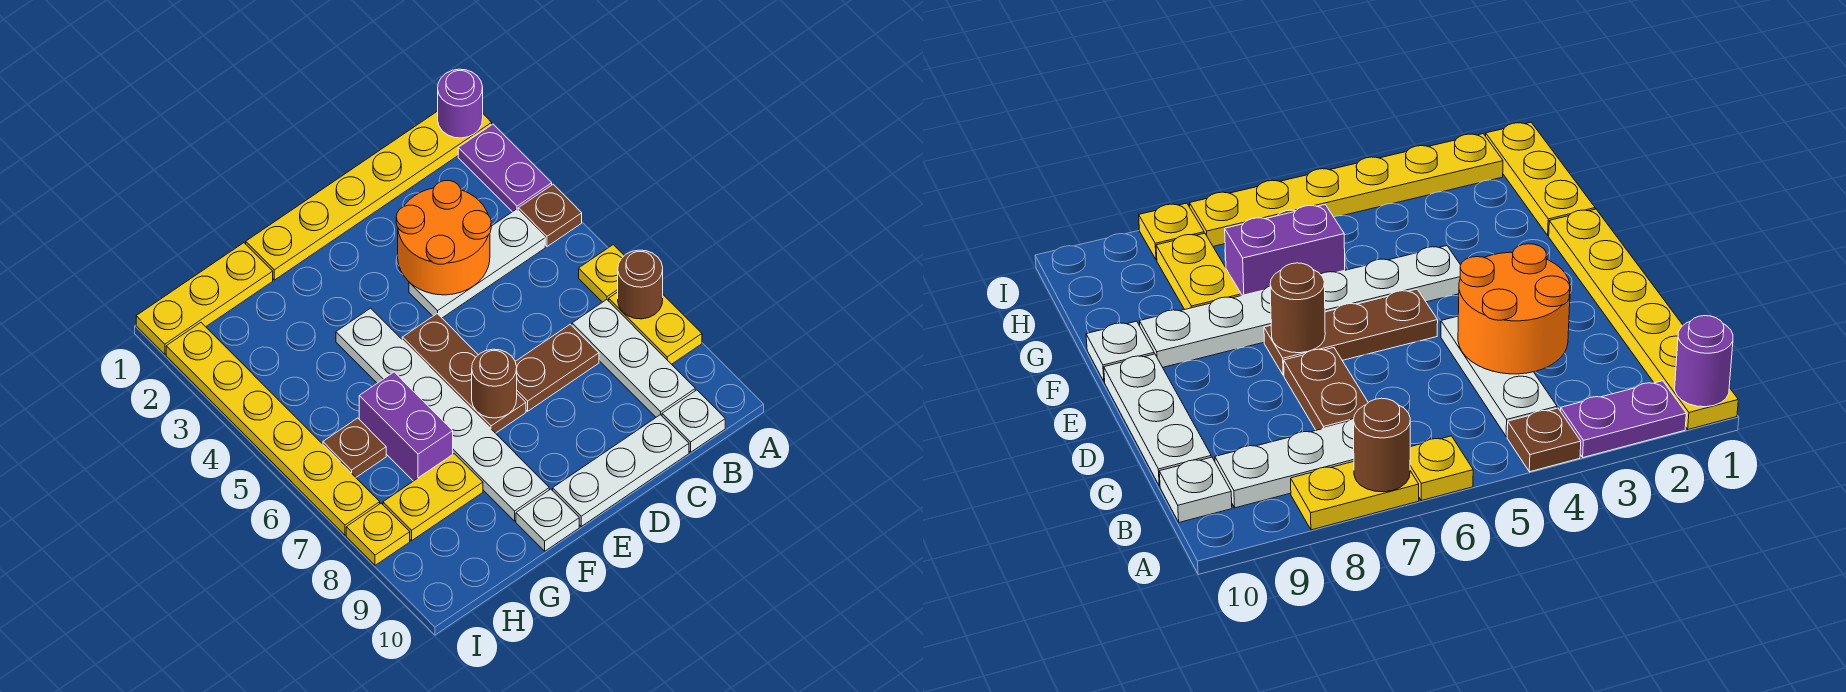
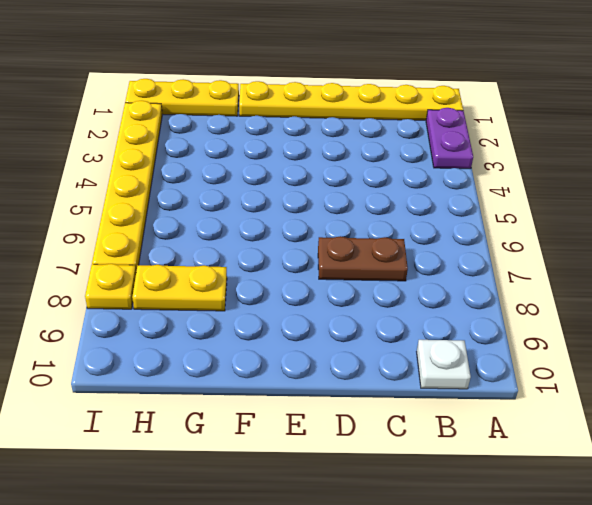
none -> brown 1x1 plate [518,184,582,247]
none -> yellow 1x1 plate [579,245,624,302]
none -> yellow 1x2 plate [609,292,702,364]

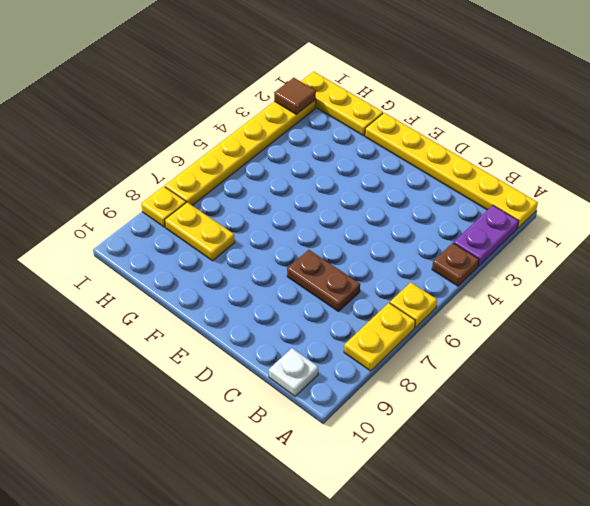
brown 1x1 tile [274,78,316,115] -> none
none -> white 1x3 plate [409,209,545,318]
none -> white 1x3 plate [572,300,695,417]
none -> white 1x3 plate [553,415,689,526]

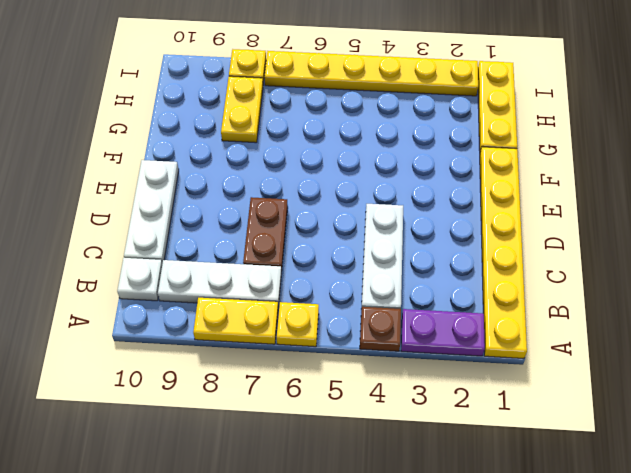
none -> brown 1x3 plate [402,314,526,433]
none -> white 1x6 plate [336,308,549,521]
none -> white 1x1 plate [516,489,579,551]

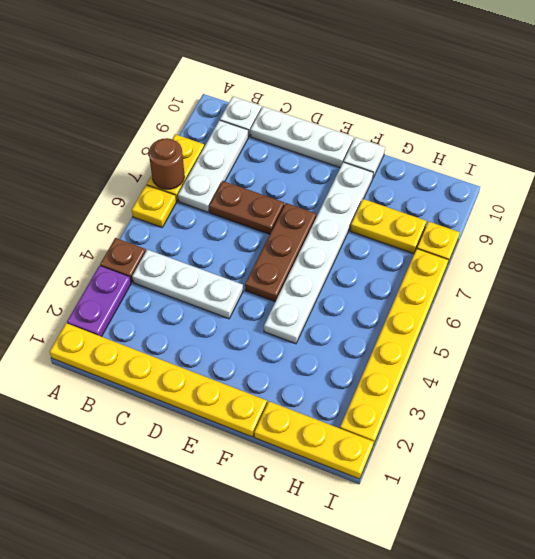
none -> purple 1x2 brick [359,372,453,481]
none -> brown 1x1 plate [323,418,386,477]
none -> purple 1x1 round brick [438,69,483,138]

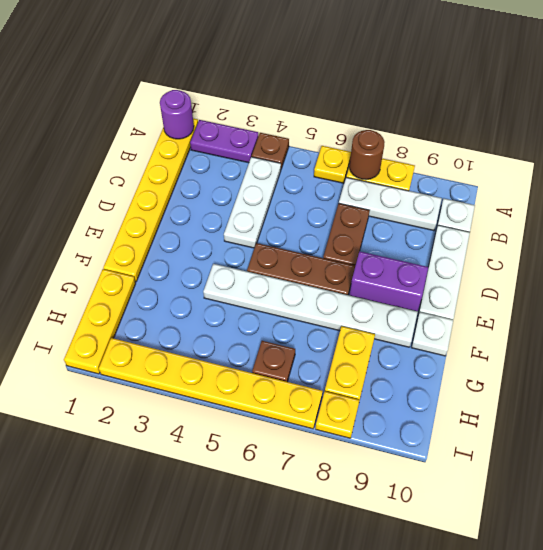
purple 1x2 brick [349,251,428,311] -> purple 1x2 brick moved to [359,372,453,481]
none -> orange 2x2 round brick [396,181,491,295]
none -> brown 1x1 round brick [472,349,517,418]

